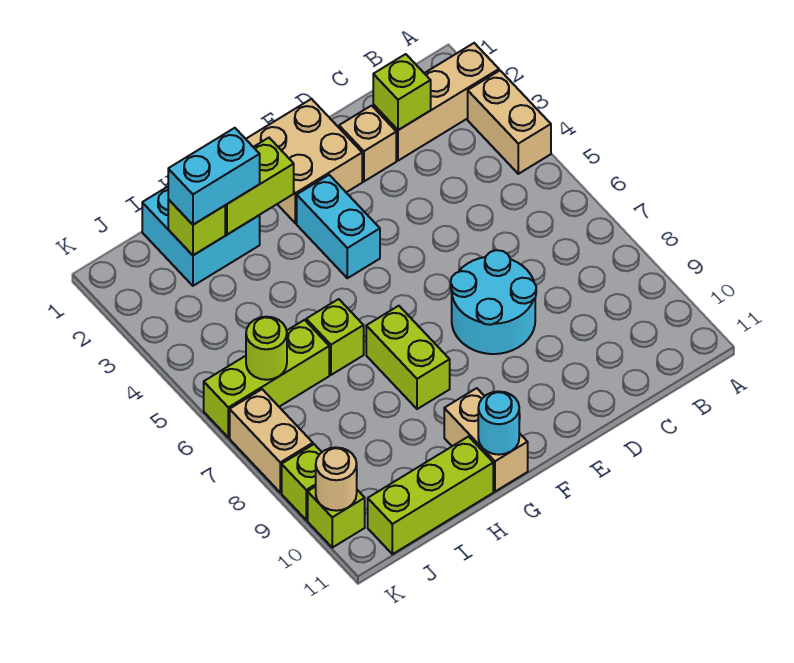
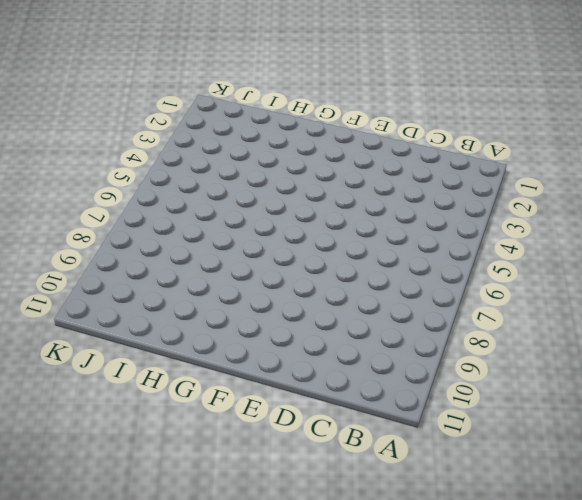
none -> tan 1x3 brick [373,43,499,161]
none -> tan 1x2 brick [468,71,551,174]
none -> tan 1x1 brick [339,106,396,181]

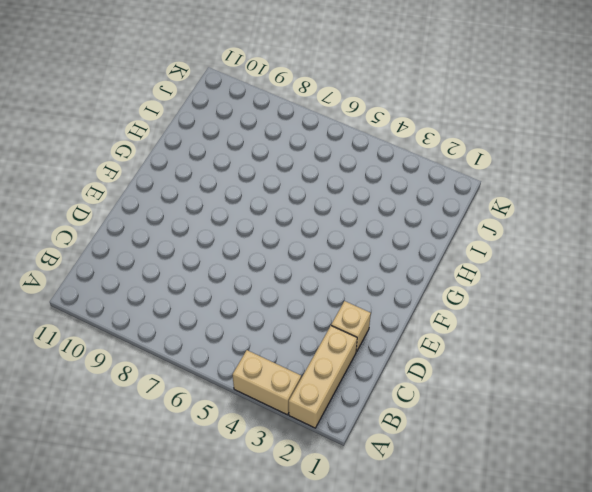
none -> cyan 2x2 round brick [451,250,536,354]
none -> tan 2x2 brick [246,99,362,223]
none -> cyan 1x2 brick [297,175,380,278]

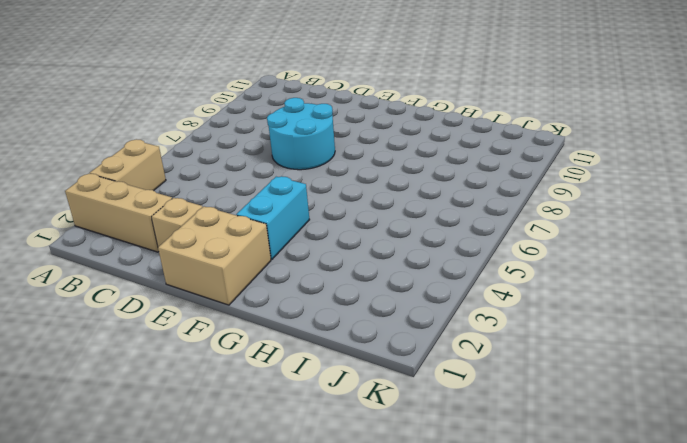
none -> lime 1x2 brick [366,306,450,409]
none -> tan 1x2 brick [444,388,528,492]
none -> cyan 2x2 brick [142,187,260,286]

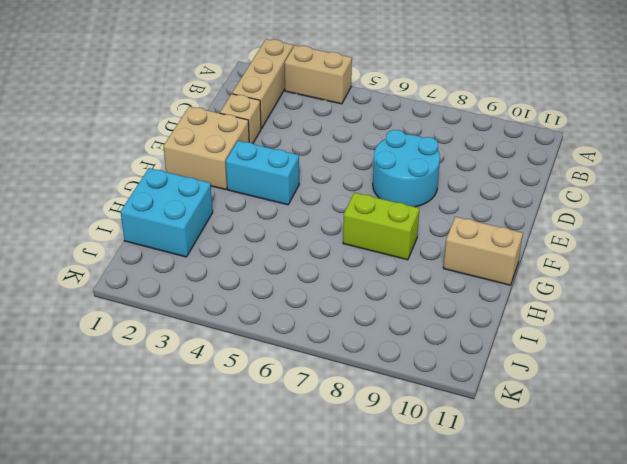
none -> lime 1x1 brick [306,299,364,375]
none -> lime 1x3 brick [368,437,493,554]
none -> lime 1x3 brick [204,320,329,438]

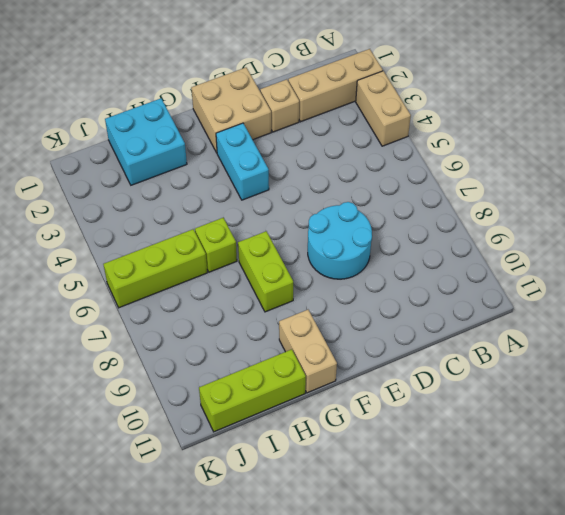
none -> tan 1x2 brick [230,389,313,493]
none -> lime 1x1 brick [282,444,322,520]
none -> lime 1x1 brick [308,487,365,548]

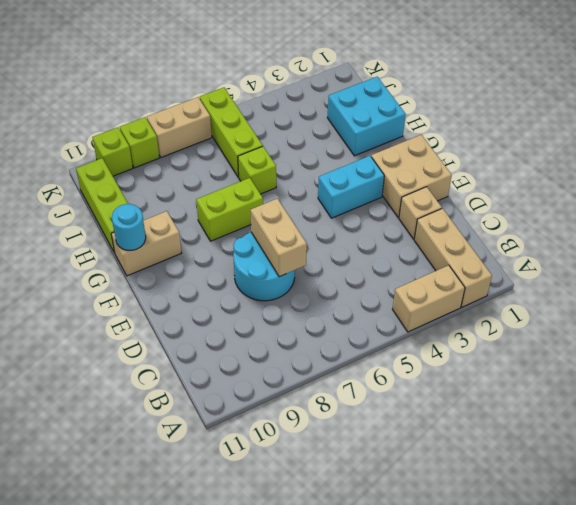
tan 1x2 brick [250,199,307,277] -> none
none -> lime 1x1 brick [373,54,431,130]
none -> lime 1x2 brick [225,138,294,235]
none -> lime 1x1 brick [168,199,225,255]

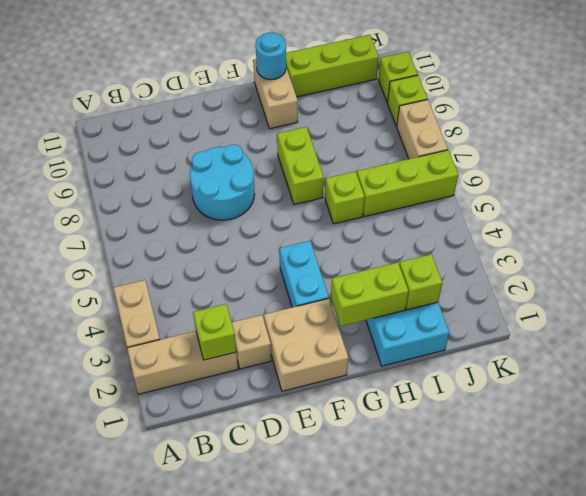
none -> lime 1x1 round brick [246,317,287,380]
none -> tan 1x1 round brick [316,447,357,511]
none -> cyan 1x2 brick [168,128,260,225]

